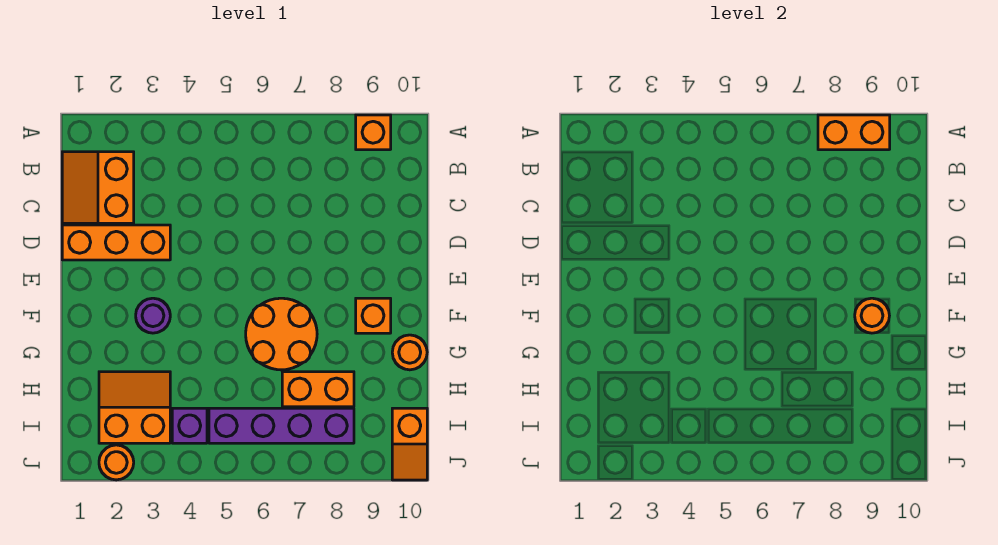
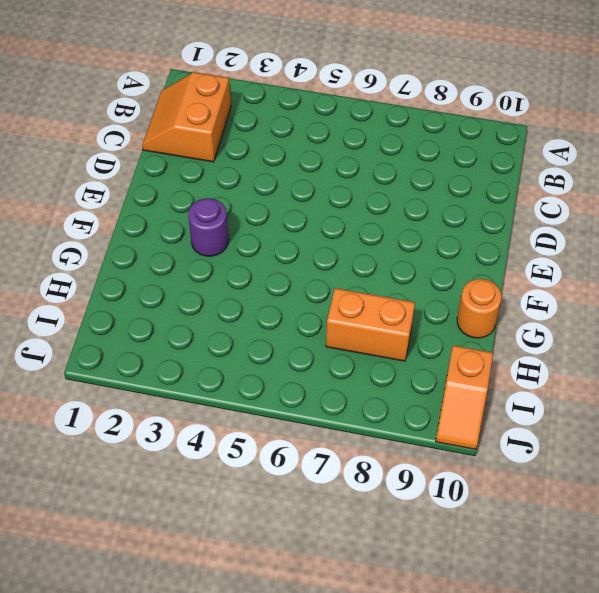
none -> orange 1x1 brick [356,115,391,150]
none -> orange 1x3 brick [62,225,170,260]
none -> orange 2x2 round brick [246,298,317,370]

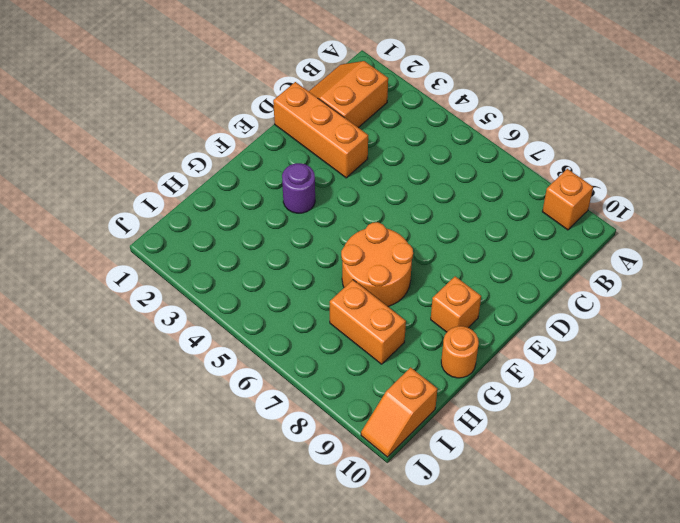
none -> orange 2x2 slope [99,372,170,443]
none -> purple 1x1 brick [172,408,207,443]
none -> purple 1x4 brick [209,408,354,443]

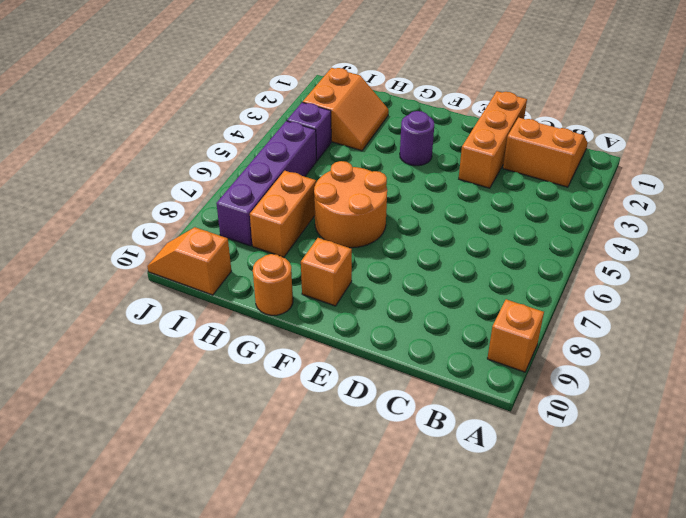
none -> orange 1x1 round brick [99,445,134,480]
none -> orange 1x2 brick [818,115,890,150]
none -> orange 1x1 round brick [855,298,889,333]

